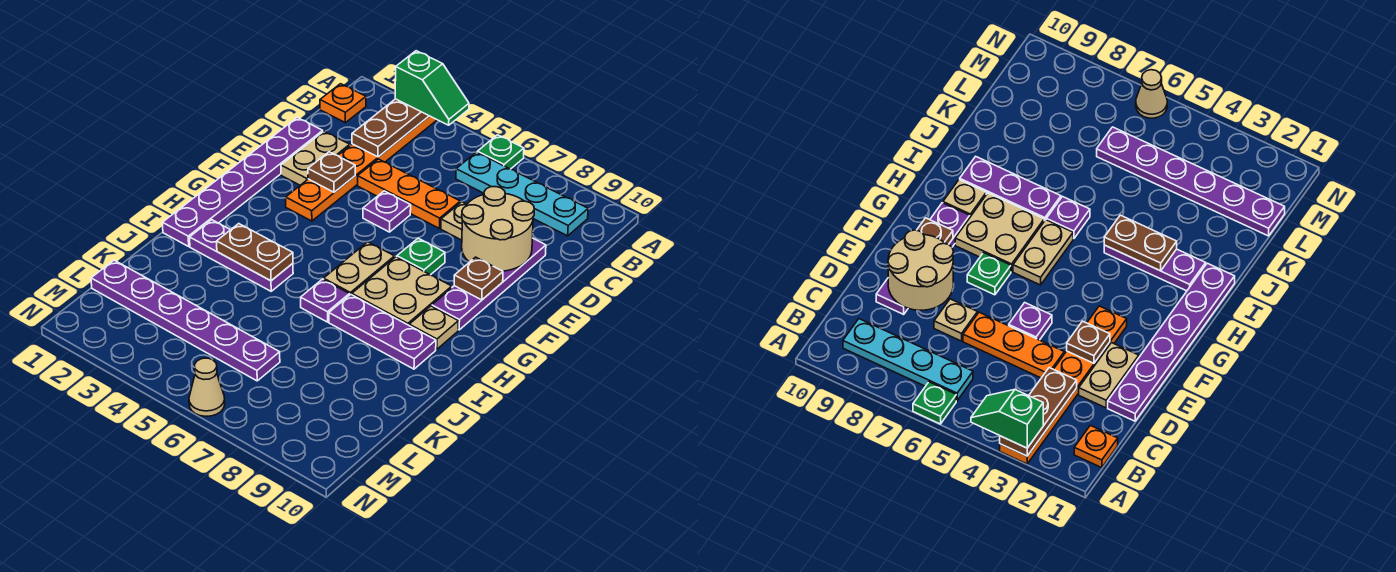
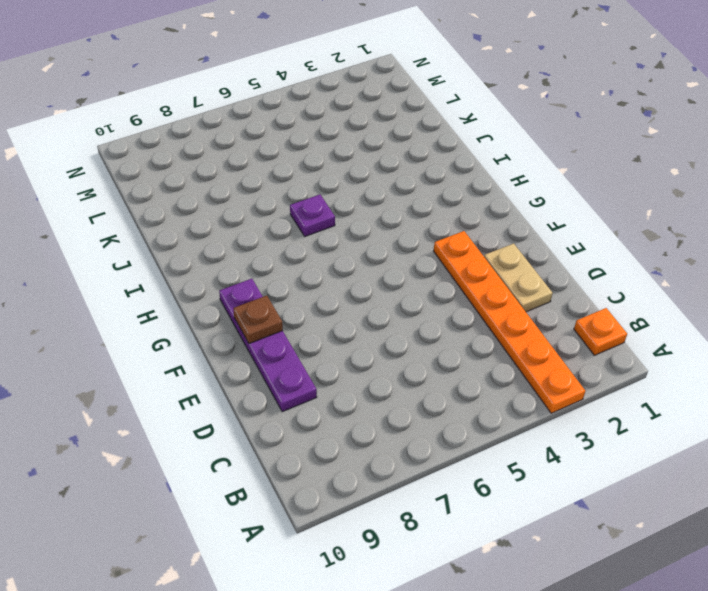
none -> green 1x1 plate [477,135,524,169]
none -> cyan 1x4 plate [456,152,588,236]
none -> purple 1x6 plate [163,117,323,246]

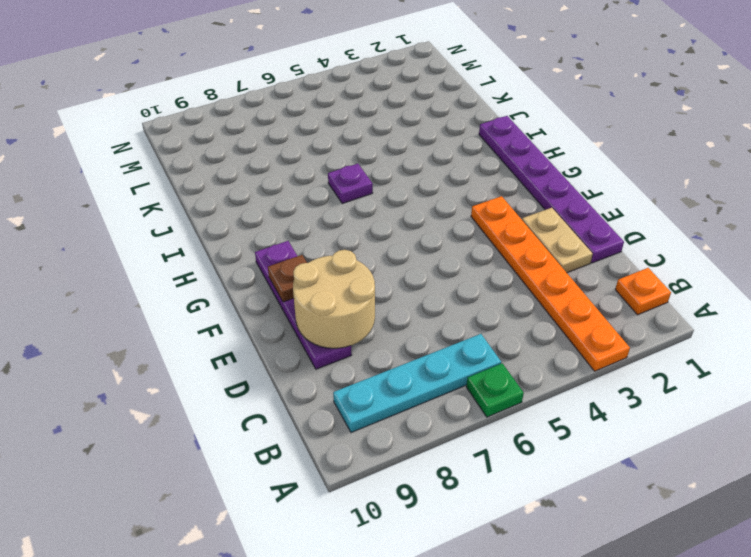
none -> orange 1x3 plate [358,159,460,228]
none -> tan 1x1 plate [441,202,467,240]
none -> purple 1x1 plate [363,191,411,232]

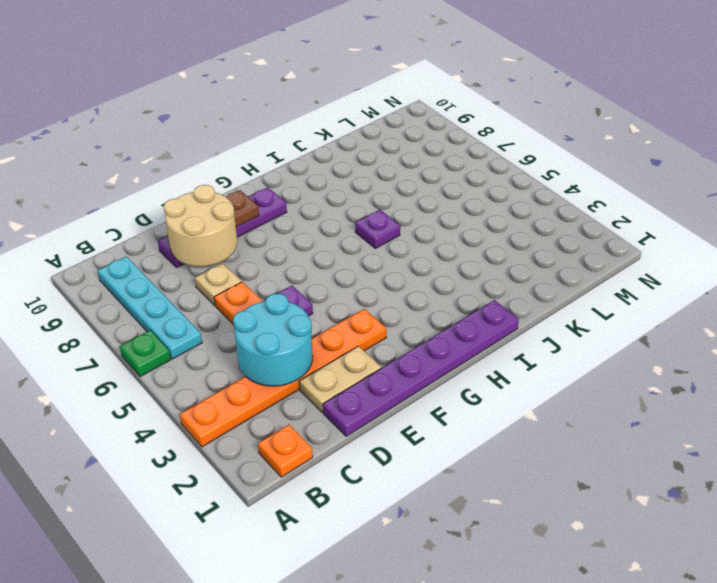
cyan 2x2 round brick [233,294,313,386] -> brown 1x3 plate [352,99,429,157]
none -> green 1x1 plate [397,238,445,275]
none -> tan 1x2 plate [324,242,395,295]
none -> tan 2x2 plate [352,257,452,325]

